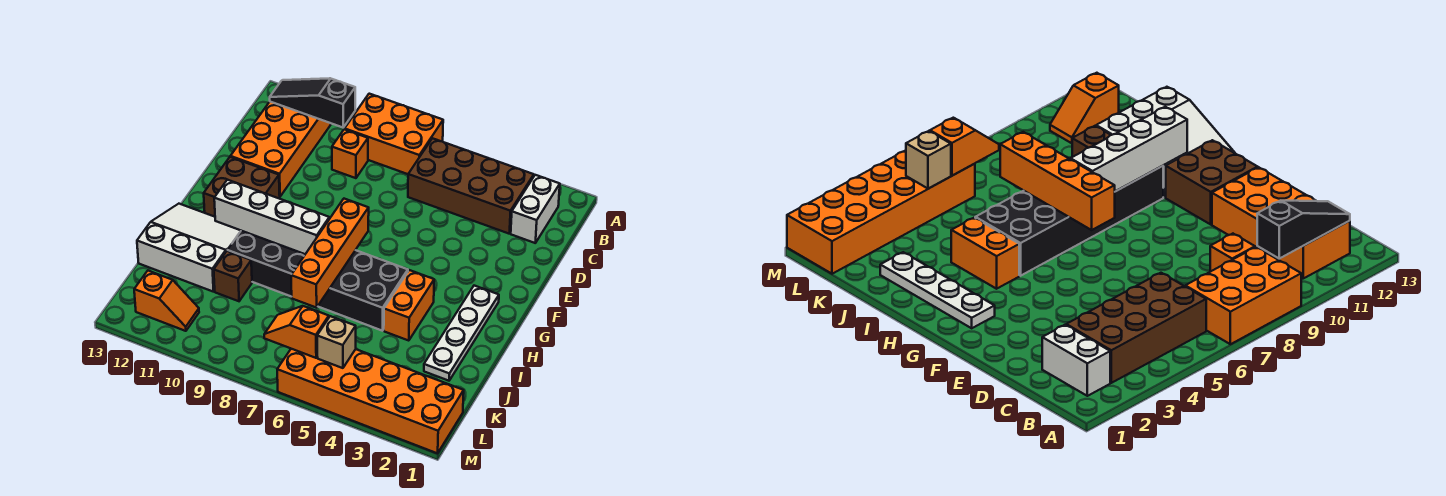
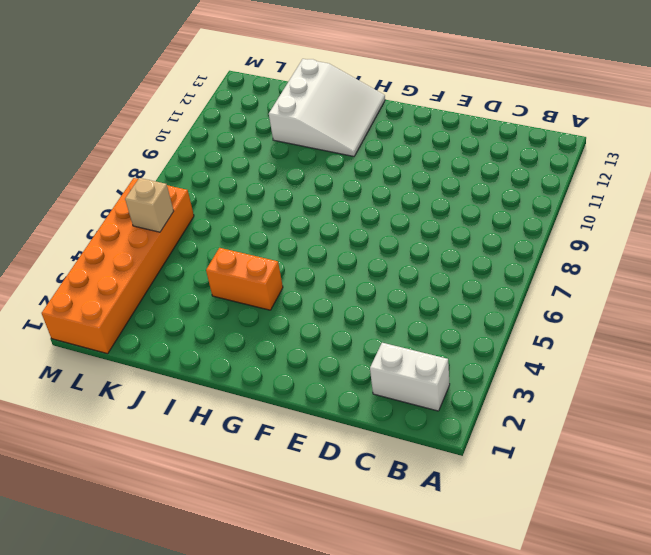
none -> orange 2x3 brick [345,94,443,174]
none -> brown 2x4 brick [408,138,534,234]
none -> orange 2x4 brick [230,102,331,196]

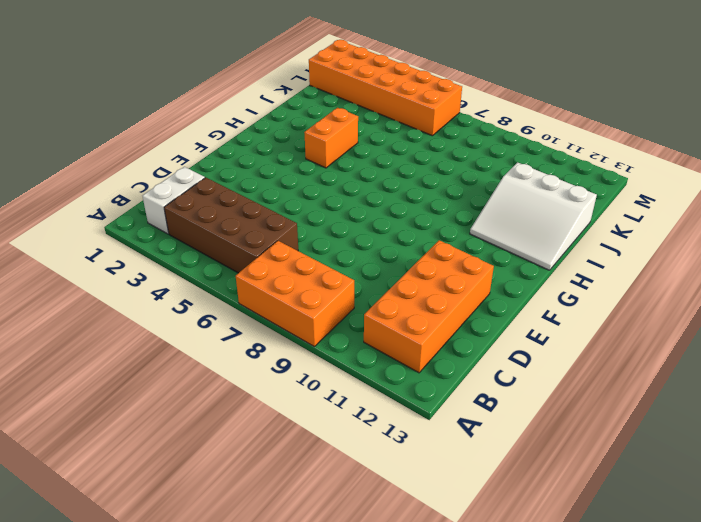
none -> orange 1x1 brick [332,129,368,178]
none -> brown 2x2 brick [204,157,280,217]
none -> white 1x4 plate [424,286,499,381]

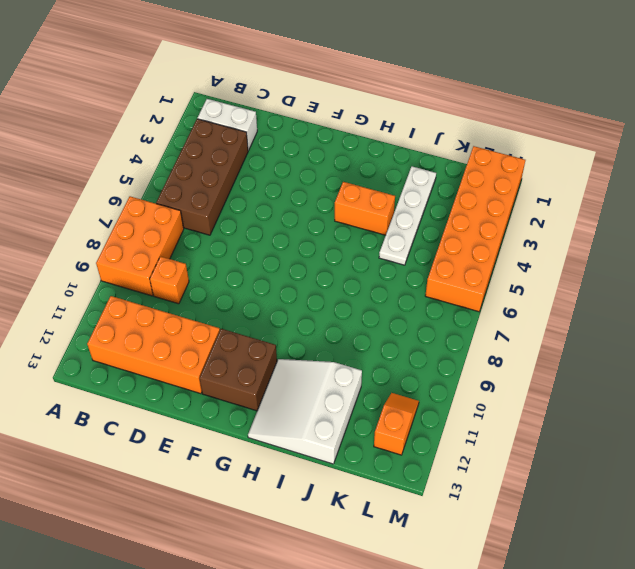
white 1x4 plate [379,166,436,265] -> white 1x4 plate turned to [424,286,499,381]
none -> black 2x6 brick [227,231,408,331]
none -> brown 1x1 brick [214,251,252,301]
none -> black 1x3 slope [270,78,355,127]

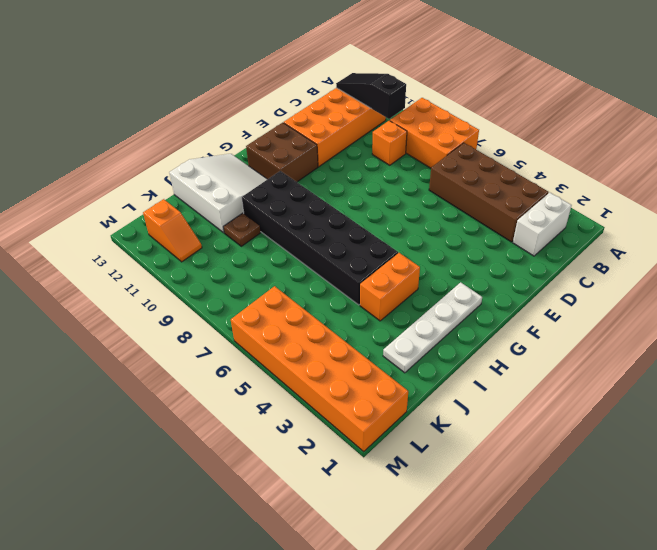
brown 1x1 plate [224,213,261,246] -> brown 1x1 brick [214,251,252,301]
none -> orange 1x4 brick [291,199,369,308]
none -> white 1x4 brick [214,180,329,254]
none -> tan 1x1 brick [317,316,356,368]

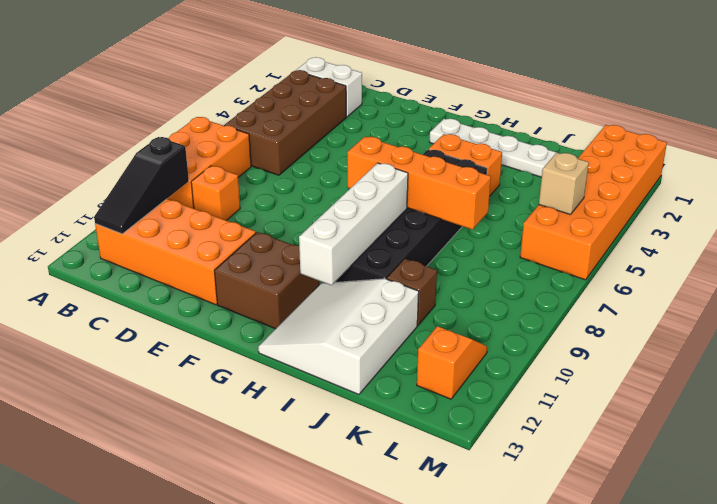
none -> orange 1x2 slope [264,306,329,358]

